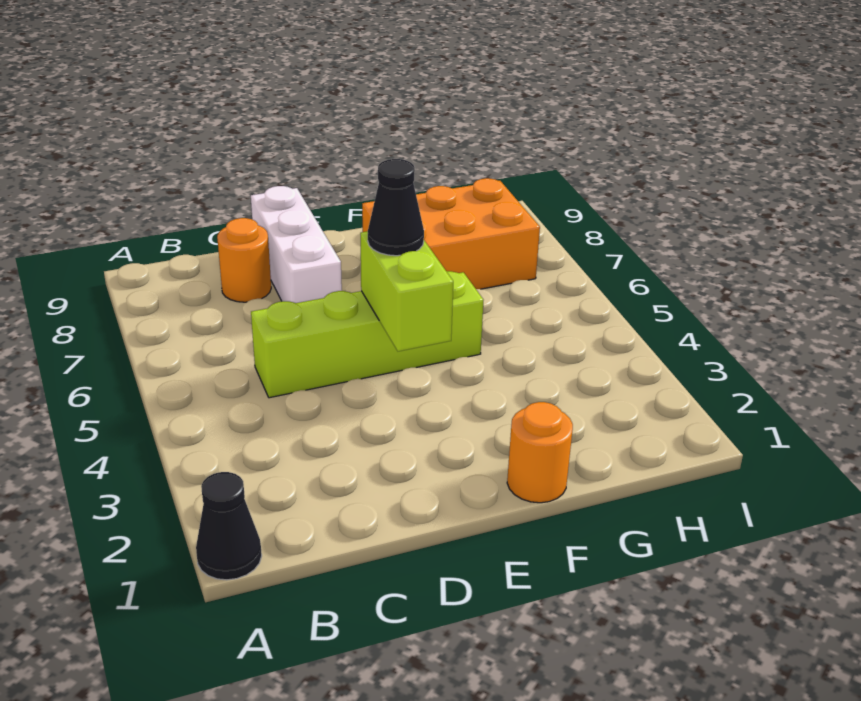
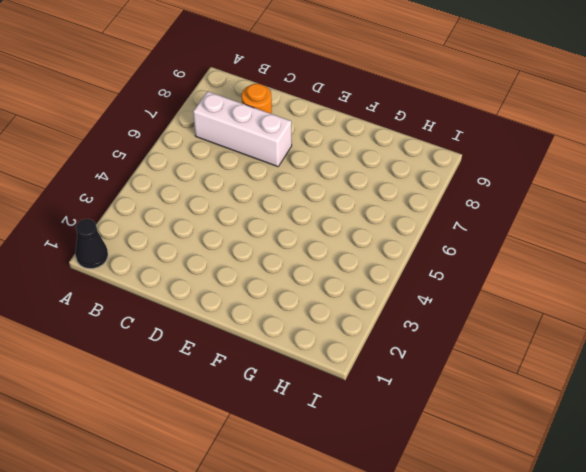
white 1x3 brick [193,91,292,167] -> white 1x3 brick turned to [251,186,342,303]
none -> lime 1x4 brick [251,271,483,398]
none -> orange 1x1 round brick [507,402,573,503]

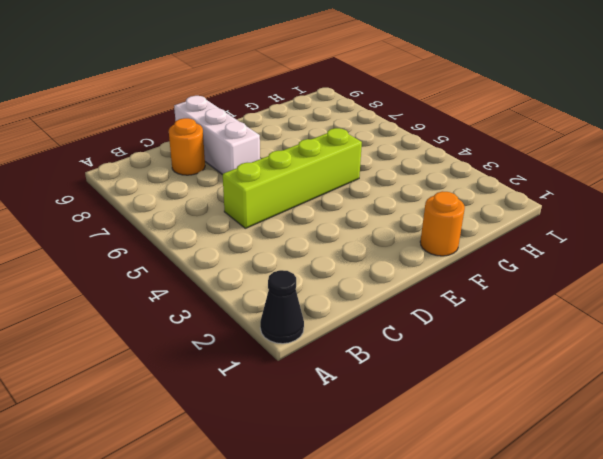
none -> orange 2x3 brick [362,178,540,289]
none -> lime 1x2 brick [360,231,453,351]

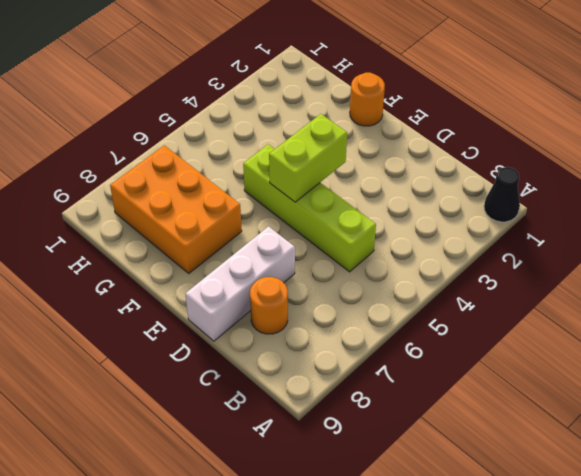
none -> black 1x1 cone [368,159,424,256]

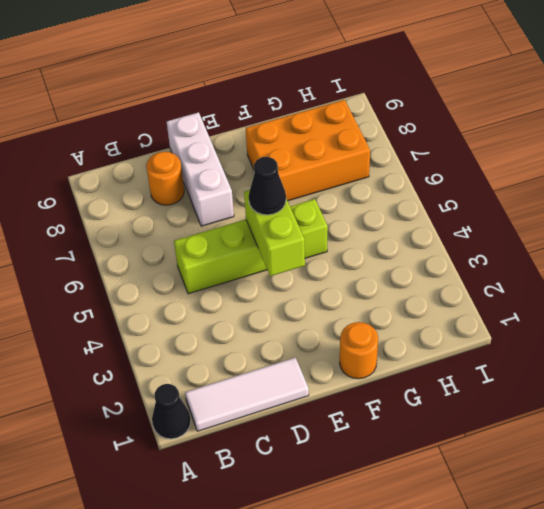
white 1x3 tile [185,358,309,431] -> none

